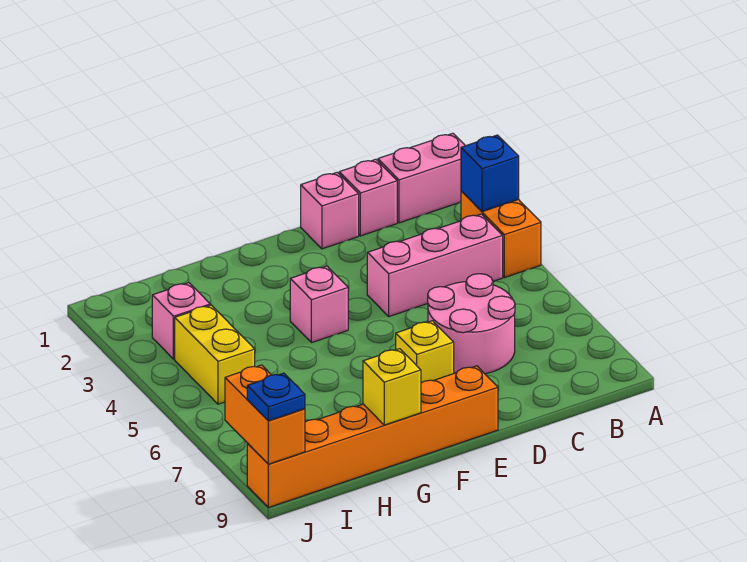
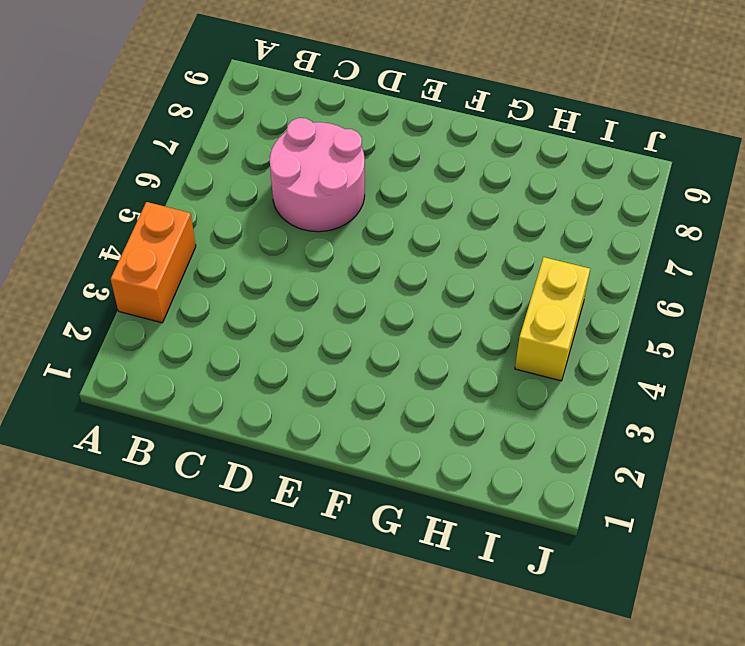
none -> pink 1x2 brick [378,133,465,223]
none -> pink 1x3 brick [367,214,503,316]
none -> pink 1x1 brick [339,159,397,236]

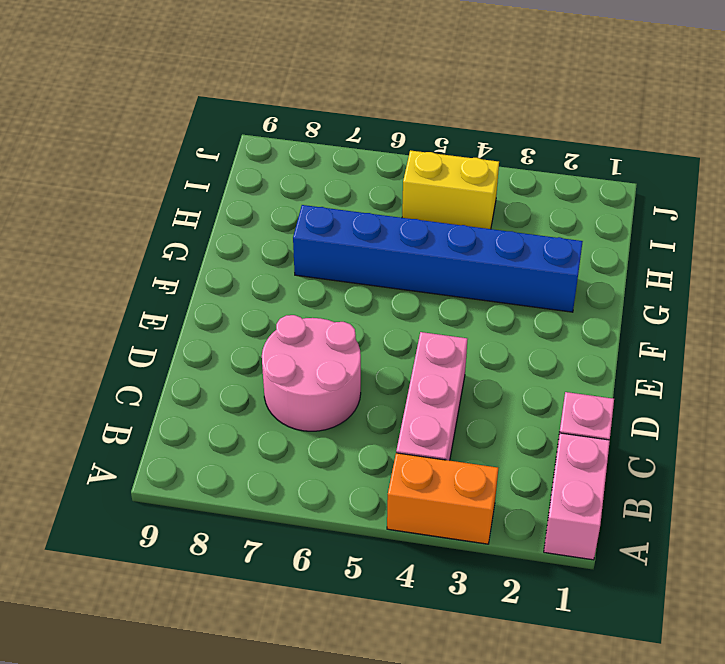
blue 1x6 brick [293,205,583,312] -> none
none -> pink 1x1 brick [301,172,359,249]
none -> yellow 1x1 brick [396,321,454,383]
none -> orange 1x6 brick [247,366,498,508]

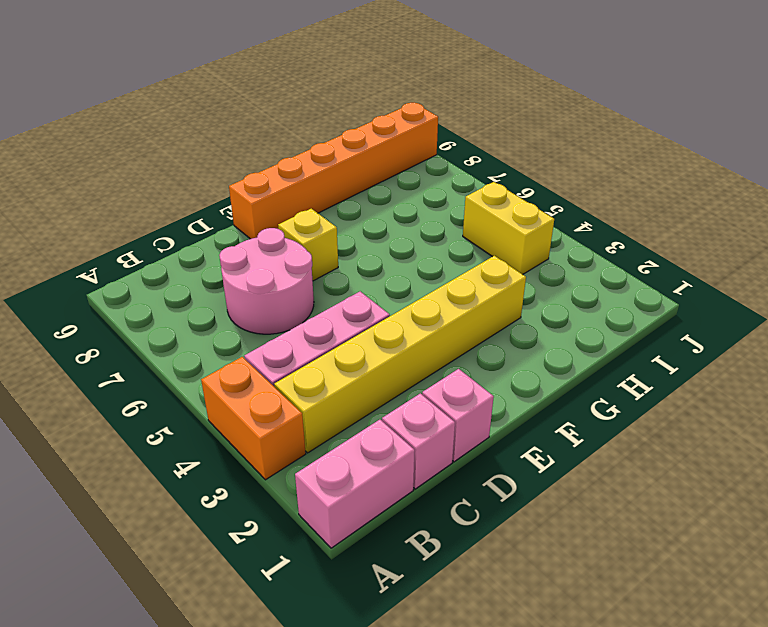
yellow 1x6 brick [274,256,526,453] -> none
none -> pink 1x1 brick [290,266,348,343]
none -> pink 1x1 brick [152,283,210,359]
none -> blue 1x1 brick [461,135,519,212]

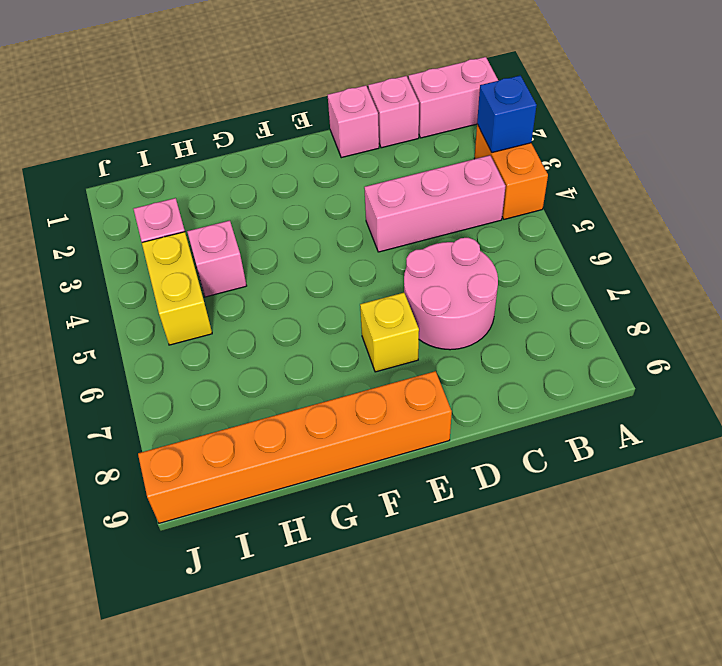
pink 1x1 brick [187,221,247,297] -> pink 1x1 brick moved to [290,266,348,343]
none -> yellow 1x1 brick [363,349,421,425]
none -> orange 1x2 brick [225,365,305,464]
none -> blue 1x1 plate [247,373,305,421]

